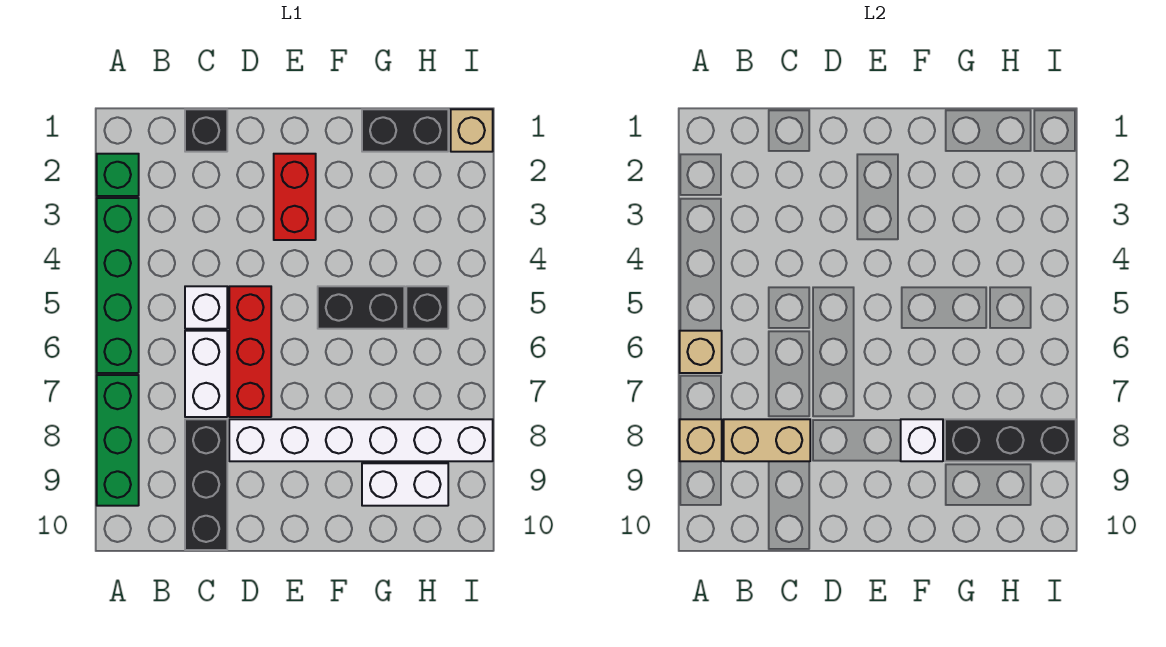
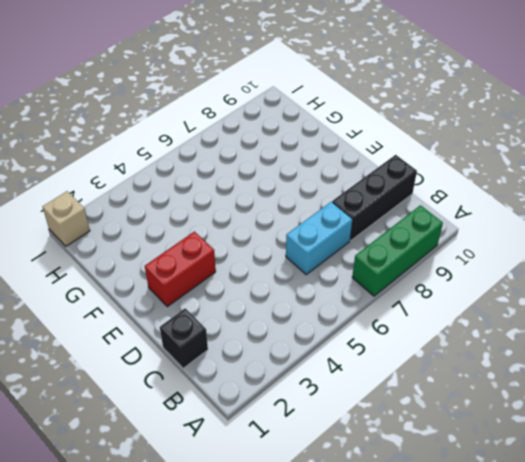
cyan 1x2 brick [286,202,353,274] -> white 1x2 brick [185,331,227,417]
none -> green 1x1 brick [97,154,139,196]
none -> green 1x4 brick [97,198,139,373]
none -> white 1x1 brick [185,286,227,329]

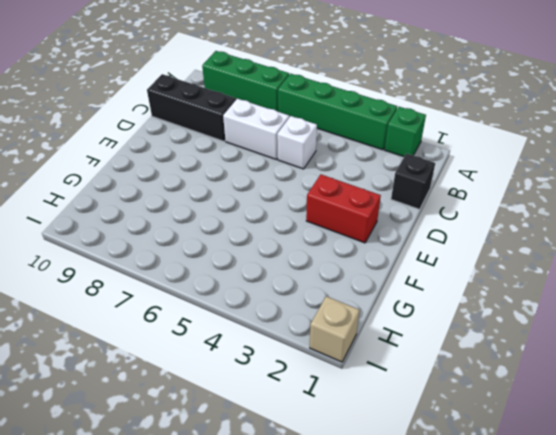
none -> red 1x3 brick [229,286,271,417]
none -> white 1x6 brick [229,419,493,461]
none -> black 1x2 brick [318,286,404,329]

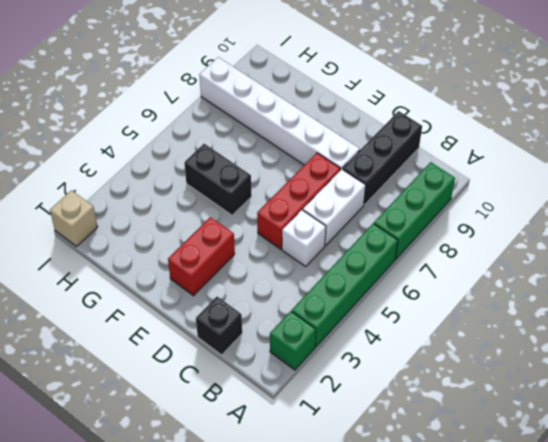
none -> black 1x2 brick [362,109,448,152]
none -> white 1x2 brick [362,463,448,506]
none -> black 1x1 brick [406,286,448,329]

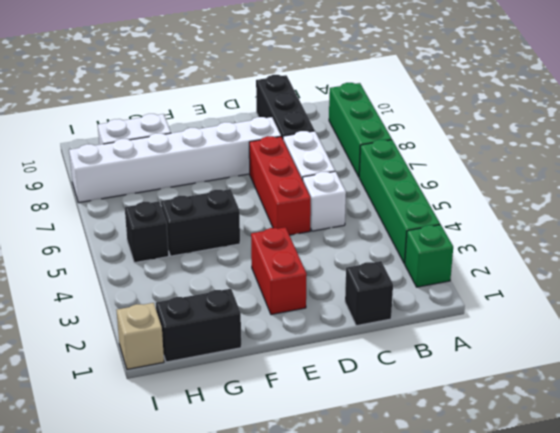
none -> tan 1x1 brick [680,331,722,373]
none -> tan 1x1 brick [680,419,722,461]
none -> tan 1x2 brick [724,419,810,461]

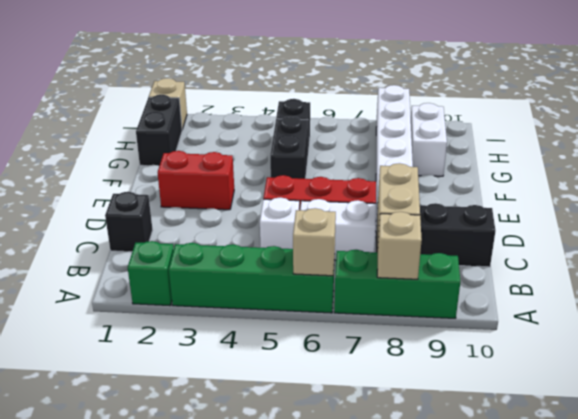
none -> white 1x1 brick [901,419,943,461]
none -> black 1x3 brick [945,419,1076,461]

